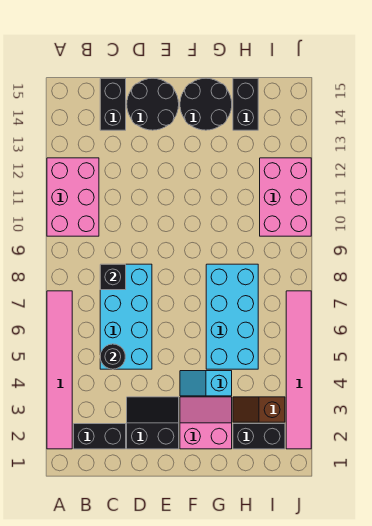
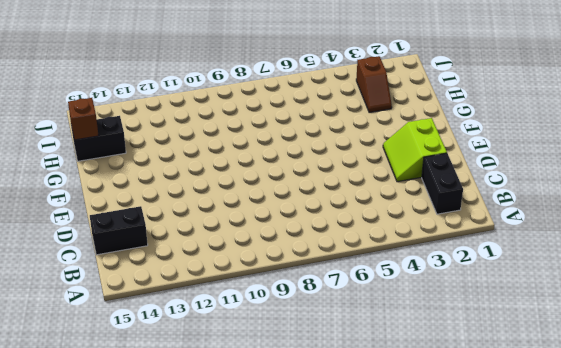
lime 2x2 slope [383,118,447,182] -> black 2x2 slope [127,397,179,449]
brown 1x1 brick [68,98,99,140] -> none
none -> pink 1x6 tile [47,291,72,449]
none -> pink 2x3 brick [47,158,99,236]
none -> cyan 2x4 brick [100,264,152,369]

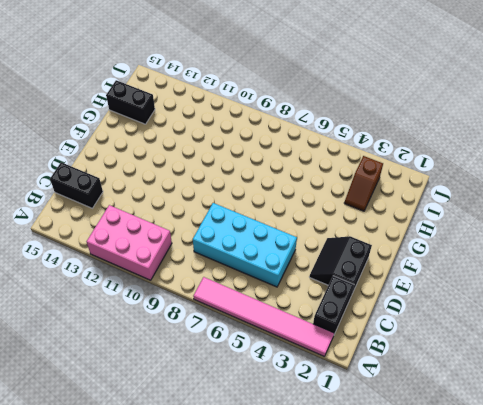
none -> black 2x2 round brick [127,78,179,130]
none -> pink 2x2 slope [180,397,232,449]
none -> cyan 1x2 slope [180,371,232,396]

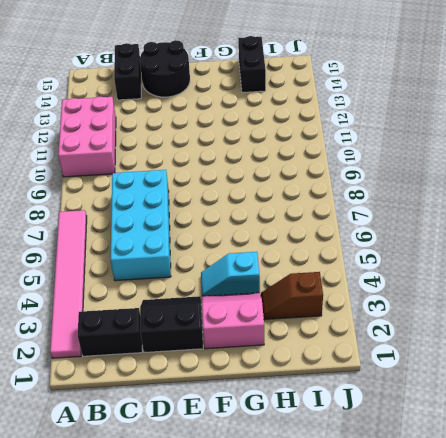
none -> black 2x2 round brick [180,78,232,130]
none -> cyan 2x4 brick [206,264,258,369]
none -> black 1x2 brick [233,424,285,449]

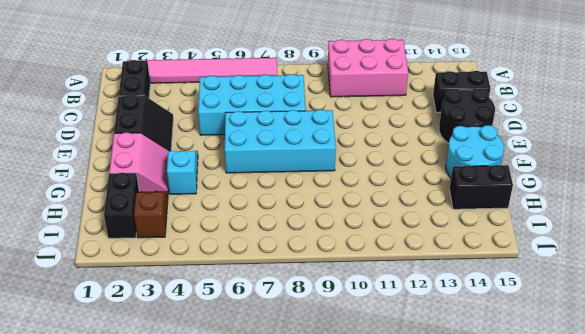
cyan 2x4 brick [225,110,336,173] -> cyan 2x4 brick moved to [206,264,258,369]
cyan 2x2 round brick [446,125,504,178] -> black 2x2 round brick [180,78,232,130]
none -> pink 2x3 brick [260,158,311,236]
none -> pink 1x6 tile [286,291,311,449]
none -> black 1x1 round brick [100,344,125,369]

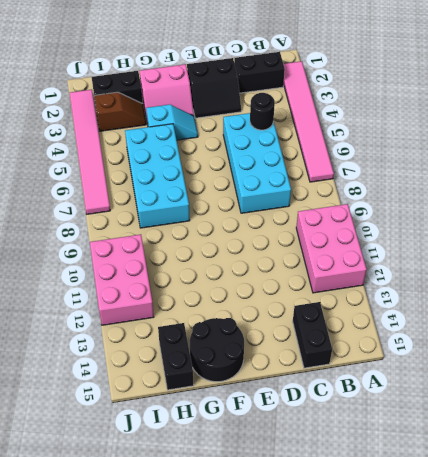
none -> black 2x2 round brick [127,78,179,130]
none -> black 1x1 brick [100,264,126,290]

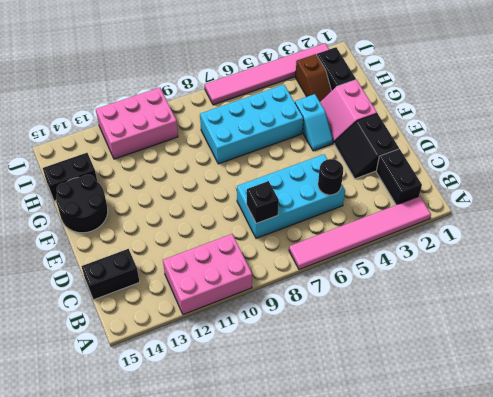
none -> black 2x2 round brick [127,78,179,130]

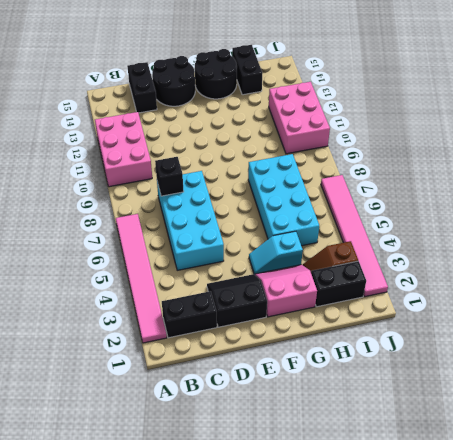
none -> black 1x1 round brick [100,344,125,369]

